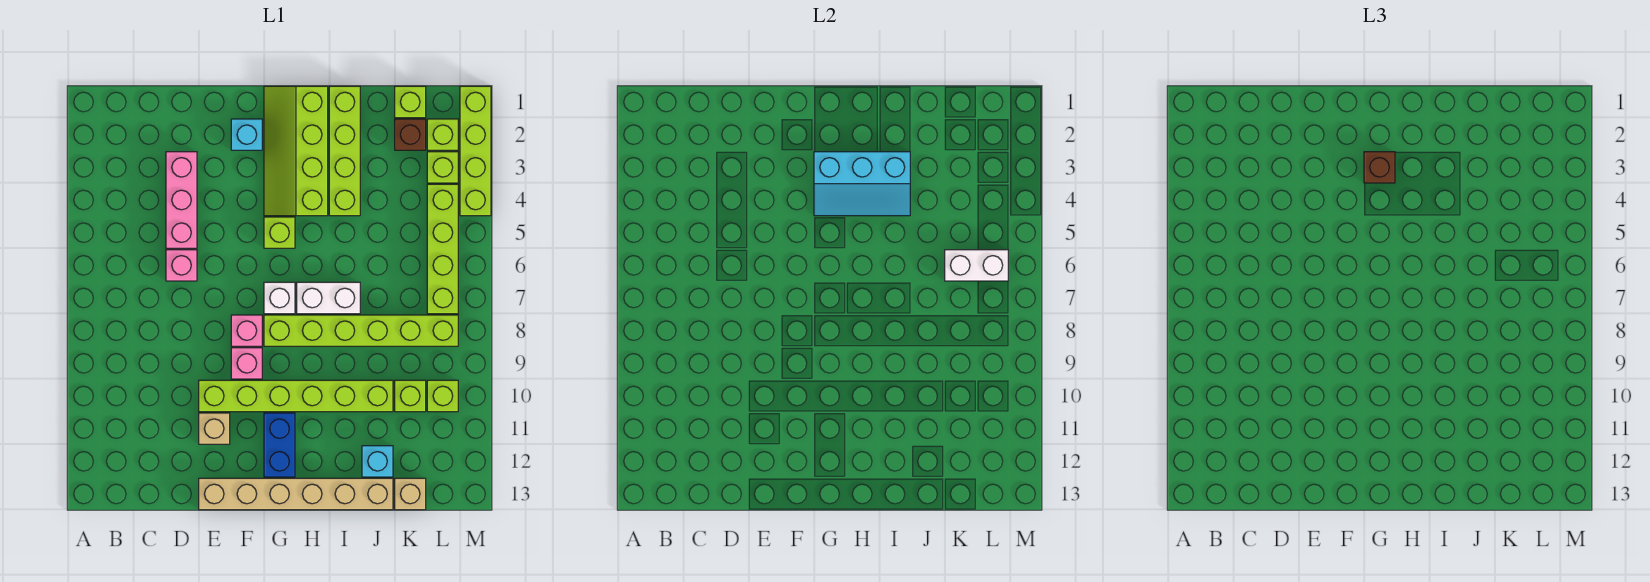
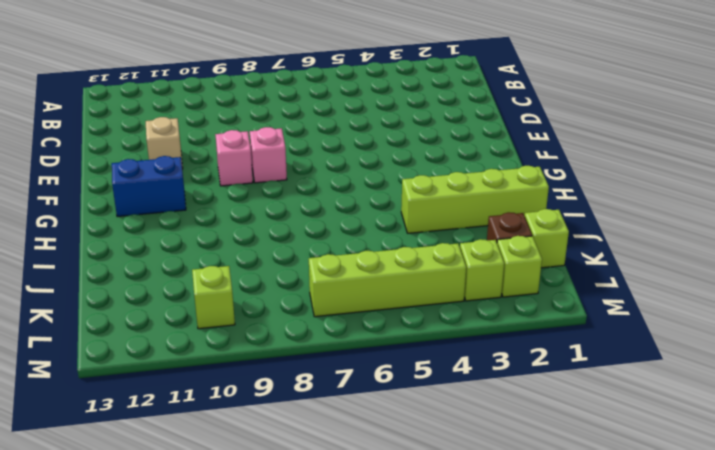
none -> pink 1x3 brick [166,152,197,248]
none -> pink 1x1 brick [166,250,197,281]
none -> lime 1x6 brick [199,380,393,412]

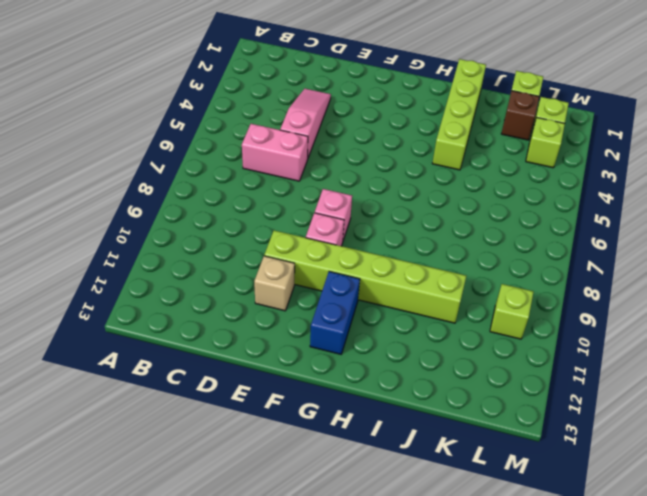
pink 1x2 brick [242,124,308,181] -> pink 1x1 brick [166,250,197,281]
pink 1x3 slope [280,89,331,159] -> pink 1x3 brick [166,152,197,248]
none -> tan 1x6 brick [199,478,393,510]
none -> cyan 1x1 brick [231,119,262,150]
none -> lime 2x4 slope [264,86,328,216]

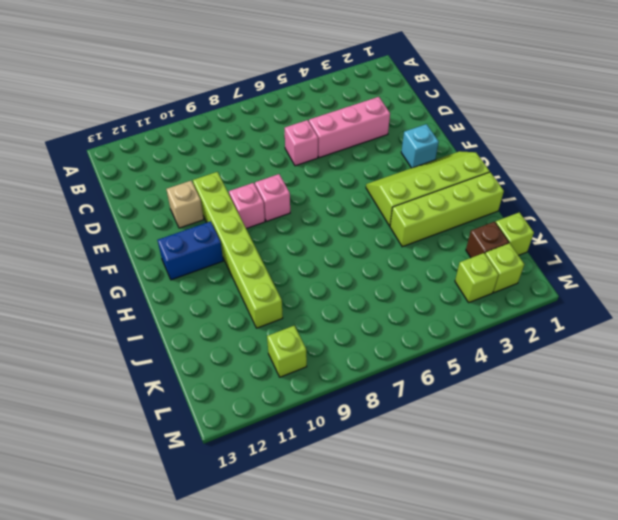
none -> tan 1x6 brick [199,478,393,510]
none -> lime 1x1 brick [264,217,295,248]
none -> white 1x1 brick [264,282,295,314]

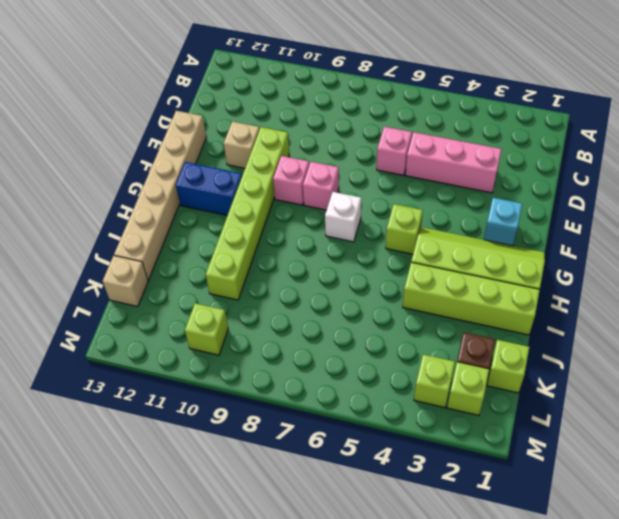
none -> lime 1x6 brick [264,315,458,346]
none -> white 1x2 brick [297,282,360,314]
none -> cyan 1x1 brick [362,446,393,477]

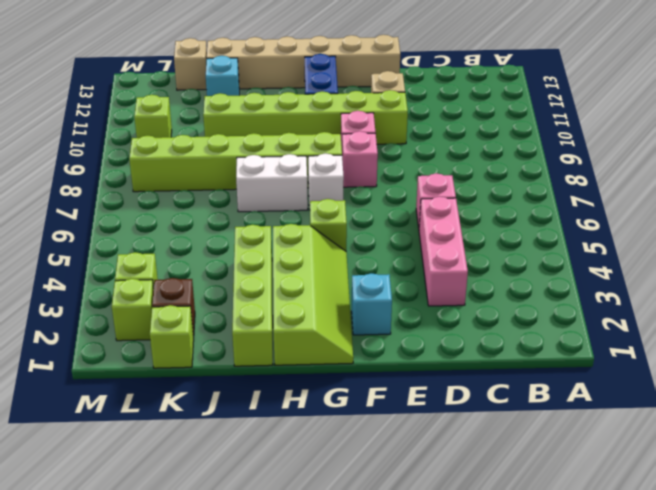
none -> lime 1x1 brick [395,380,426,412]
none -> lime 1x4 brick [427,184,458,314]
none -> lime 1x4 brick [460,86,491,216]

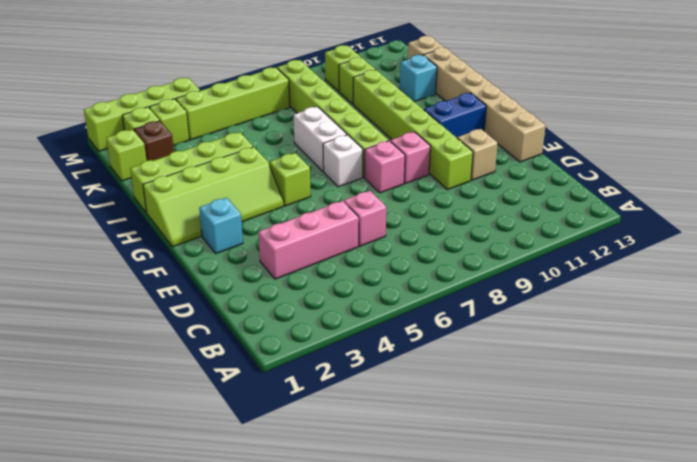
none -> cyan 2x3 slope [814,152,910,216]
none -> white 1x2 brick [945,250,1008,281]
none -> brown 1x1 brick [1364,152,1395,183]

